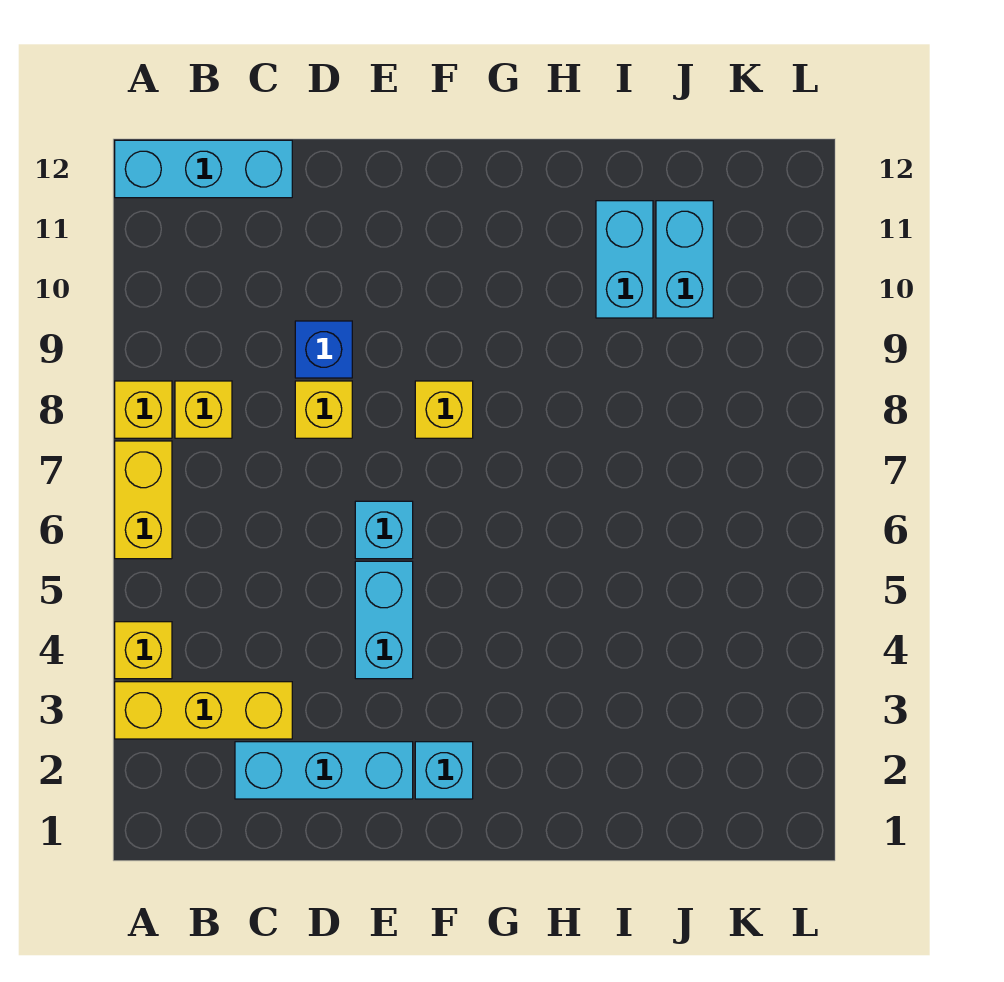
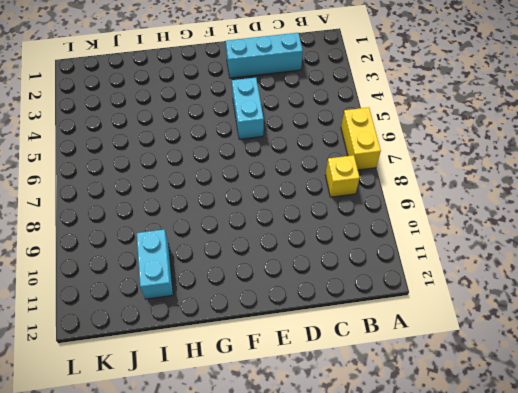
none -> yellow 1x3 brick [115,682,292,739]
none -> yellow 1x1 brick [115,622,172,679]
none -> yellow 1x1 brick [115,381,172,438]

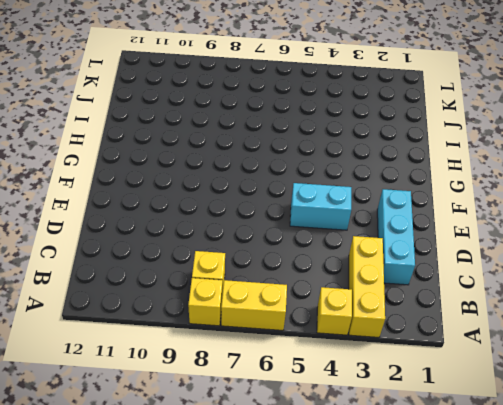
none -> cyan 1x3 brick [115,140,292,198]
none -> yellow 1x1 brick [295,381,352,438]
none -> blue 1x1 brick [295,321,352,378]

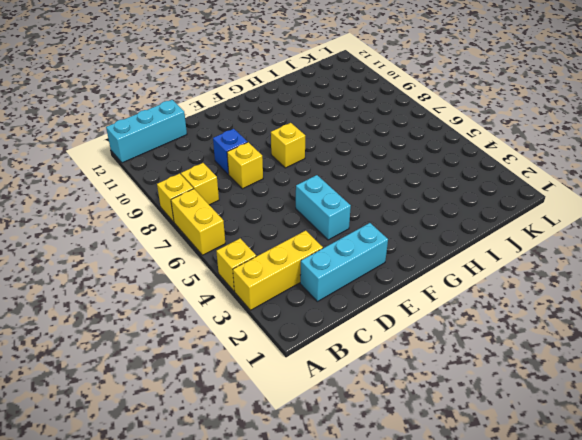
none -> cyan 1x1 brick [355,501,413,559]
none -> cyan 1x1 brick [415,742,473,799]
none -> cyan 1x2 brick [596,201,653,318]

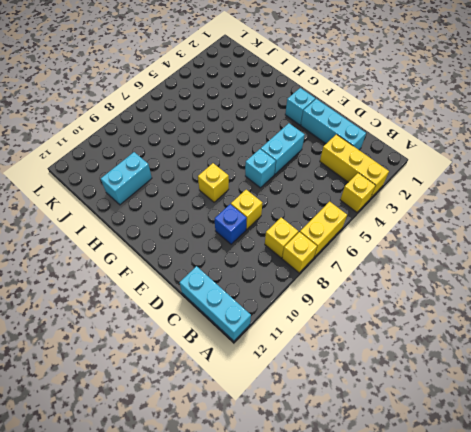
none -> cyan 1x2 brick [656,201,713,318]

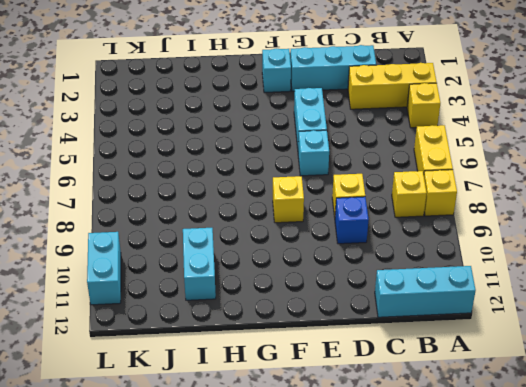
cyan 1x2 brick [87,232,121,305] -> cyan 1x2 brick moved to [656,201,713,318]

